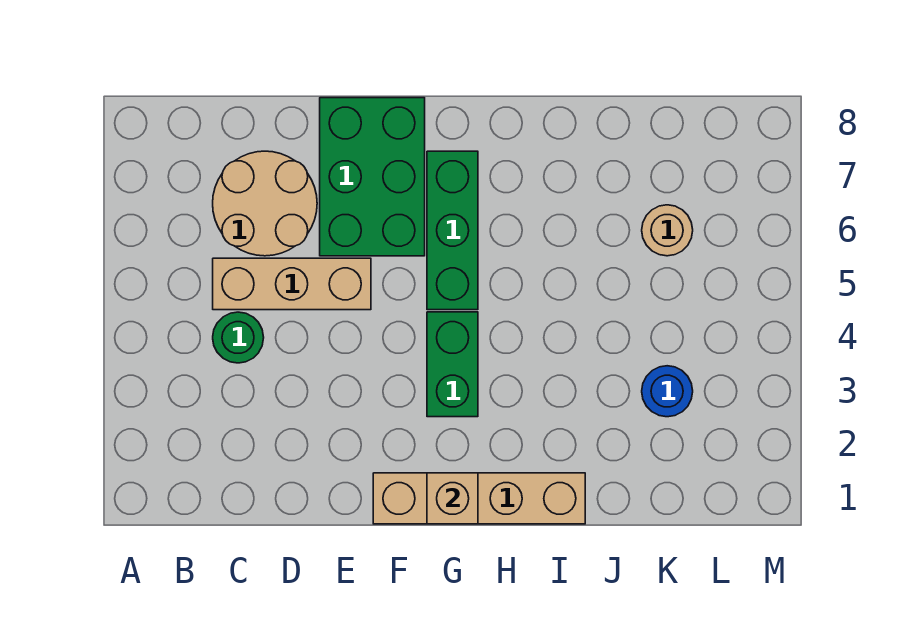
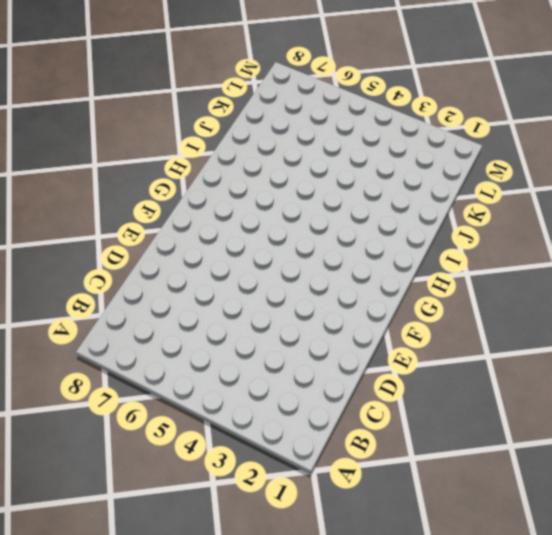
none -> green 1x1 round brick [213,312,264,363]
none -> tan 1x3 brick [213,258,371,310]

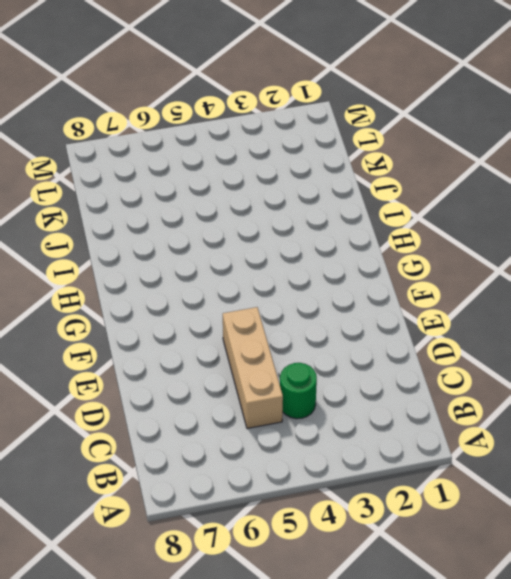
none -> tan 2x2 round brick [213,151,317,256]
none -> green 2x3 brick [320,98,425,256]

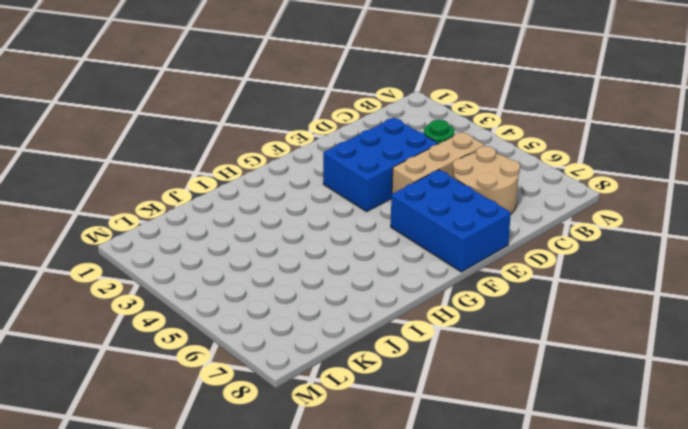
blue 2x3 brick [323,118,438,212] -> none
blue 2x3 brick [391,170,511,272] -> green 2x3 brick [320,98,425,256]
none -> tan 1x4 brick [373,473,585,524]
none -> green 1x2 brick [427,312,478,417]

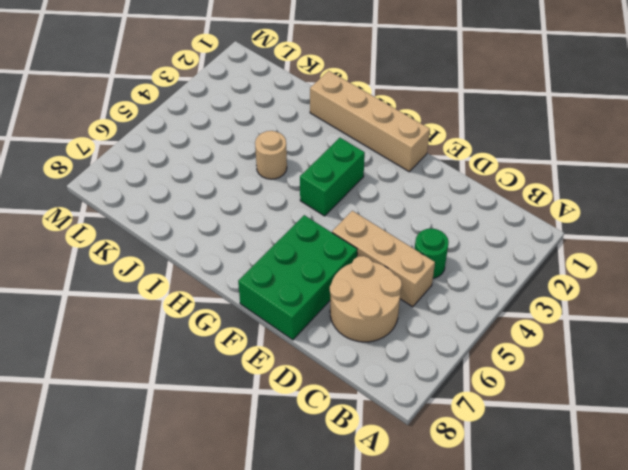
tan 1x1 round brick [255,131,287,179] -> tan 1x1 round brick moved to [642,205,693,256]
none -> green 1x3 brick [427,151,478,310]
none -> blue 1x1 round brick [642,366,693,417]

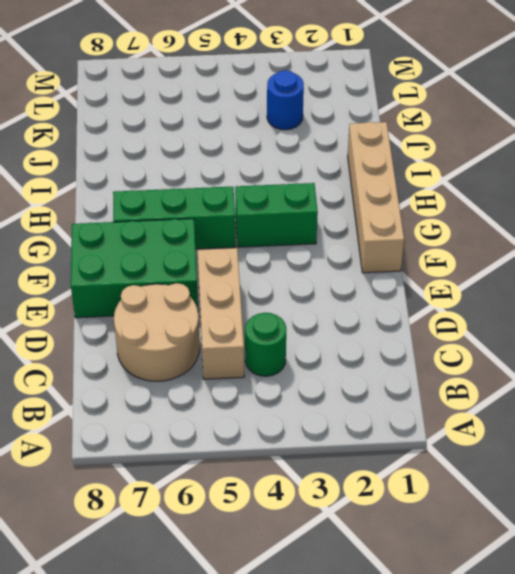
none -> tan 1x1 round brick [642,205,693,256]
none -> tan 1x1 brick [427,473,478,524]

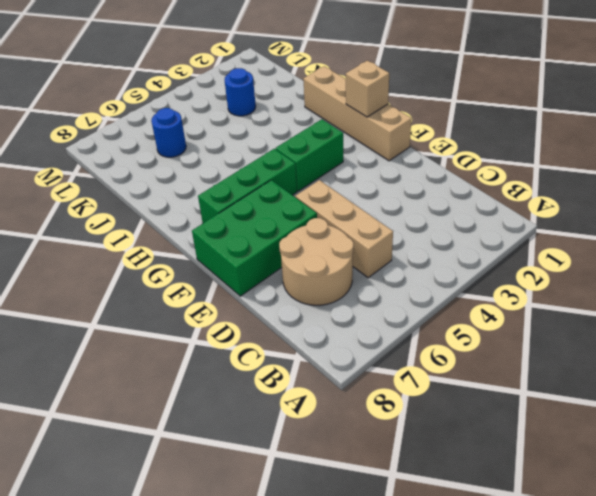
blue 1x1 round brick [151,108,186,157] -> tan 1x1 round brick [642,205,693,256]
none -> green 1x1 round brick [213,312,264,363]

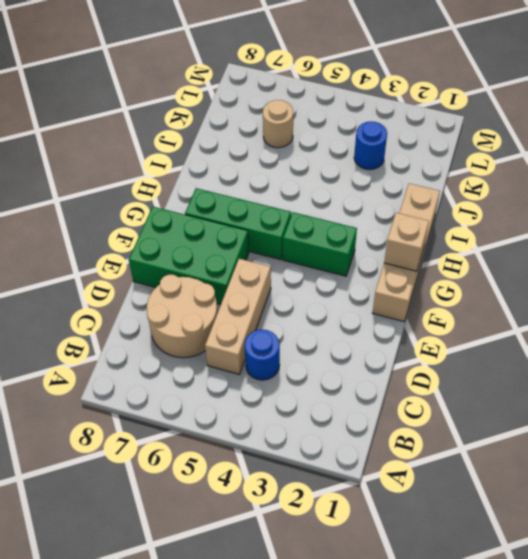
blue 1x1 round brick [245,330,280,380] -> green 1x1 round brick [213,312,264,363]

